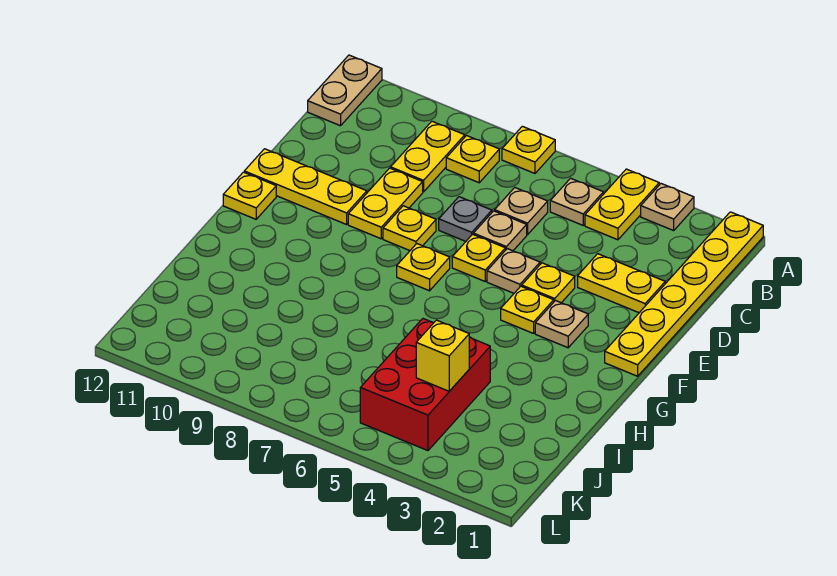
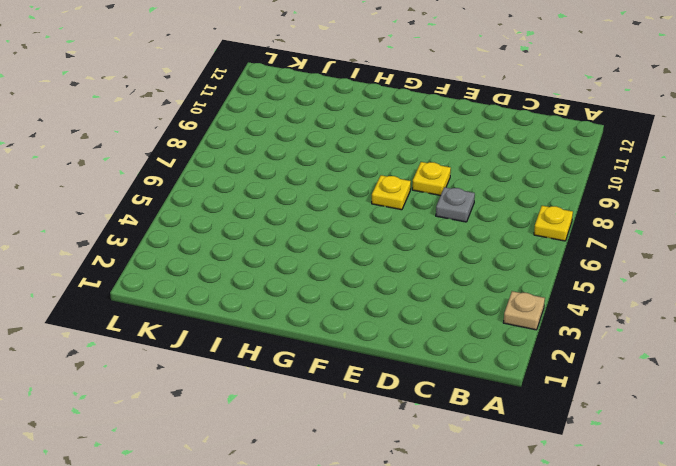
none -> yellow 1x6 plate [605,212,763,376]
none -> yellow 1x2 plate [585,169,659,240]
none -> tan 1x2 plate [308,55,382,126]

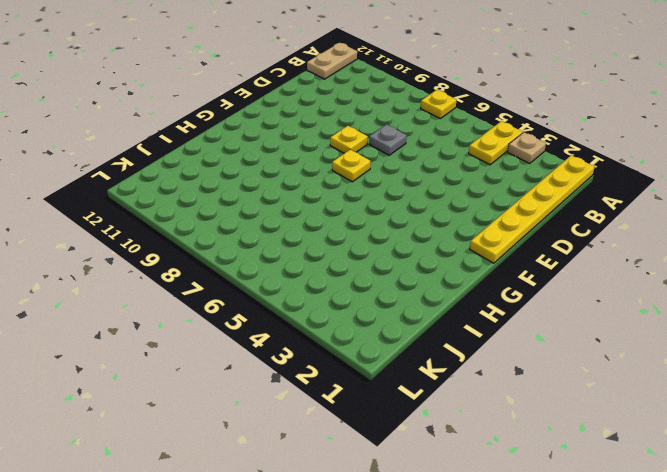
none -> tan 1x1 plate [550,178,603,225]
none -> yellow 1x1 plate [446,136,499,183]
none -> yellow 1x2 plate [391,121,465,192]

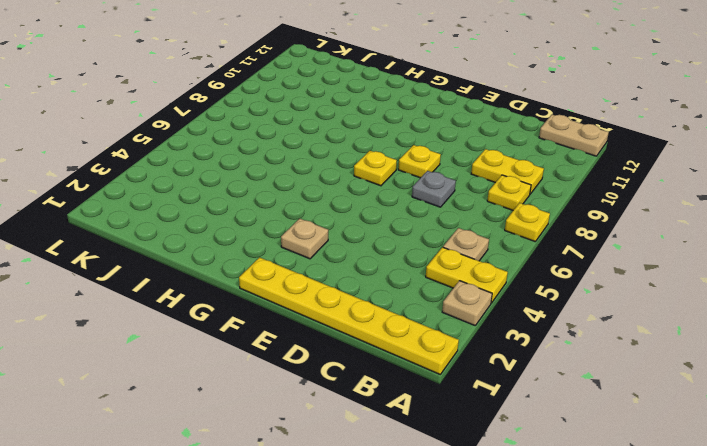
none -> tan 1x1 plate [495,188,548,235]
none -> yellow 1x2 plate [578,254,665,313]
none -> tan 1x1 plate [473,211,527,251]

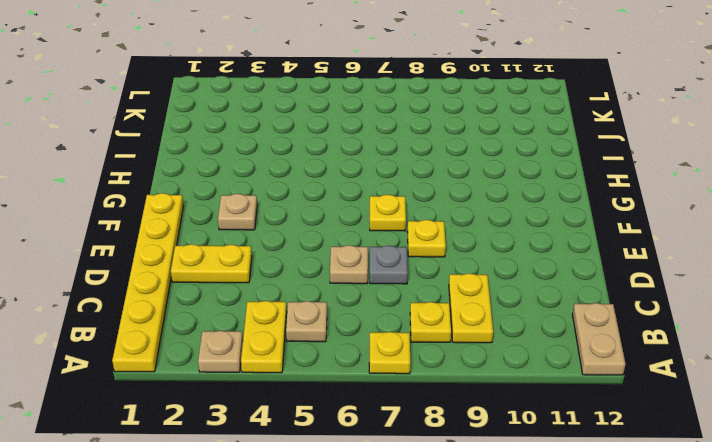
none -> tan 1x1 plate [495,188,548,235]
none -> yellow 1x2 plate [348,168,423,239]
none -> yellow 1x1 plate [522,263,575,303]

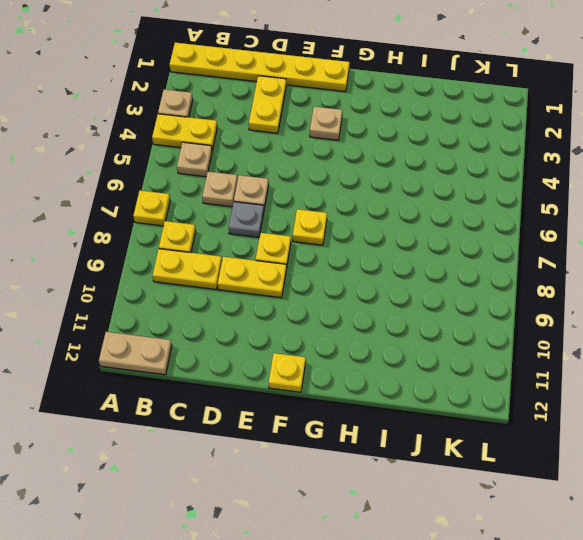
none -> yellow 1x1 plate [522,263,575,303]
none -> tan 1x1 plate [487,249,540,293]
none -> yellow 1x1 plate [452,234,505,281]

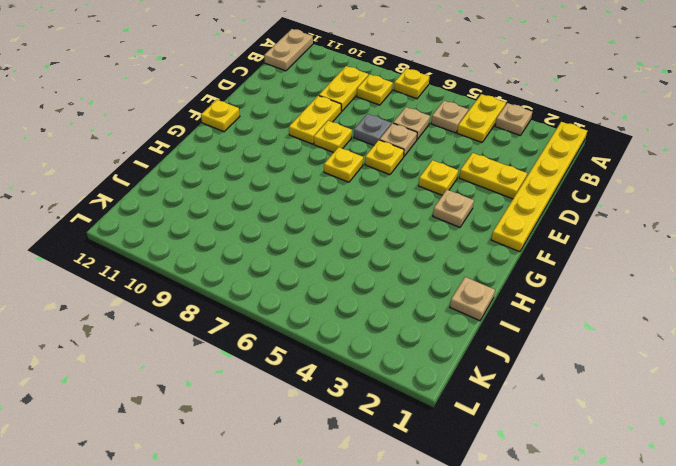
tan 1x1 plate [450,277,495,321] -> tan 1x1 plate moved to [487,249,540,293]
none -> yellow 1x3 plate [244,149,367,224]
none -> yellow 1x1 plate [501,286,554,333]
none -> red 2x3 brick [360,319,490,451]

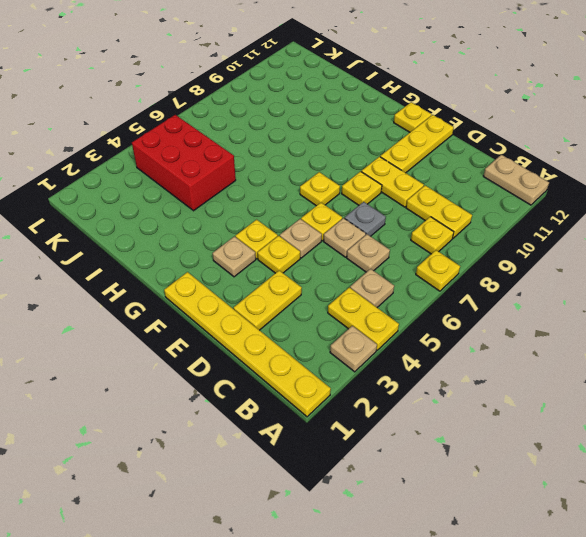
none -> yellow 1x1 brick [416,320,469,391]

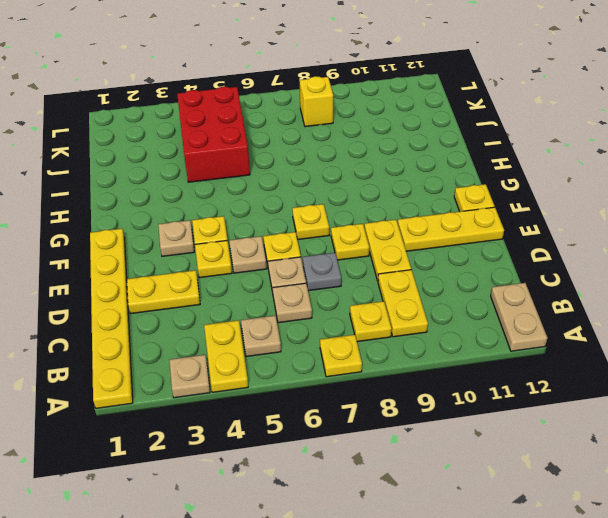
yellow 1x1 brick [300,76,333,127] -> yellow 1x1 brick moved to [416,320,469,391]

